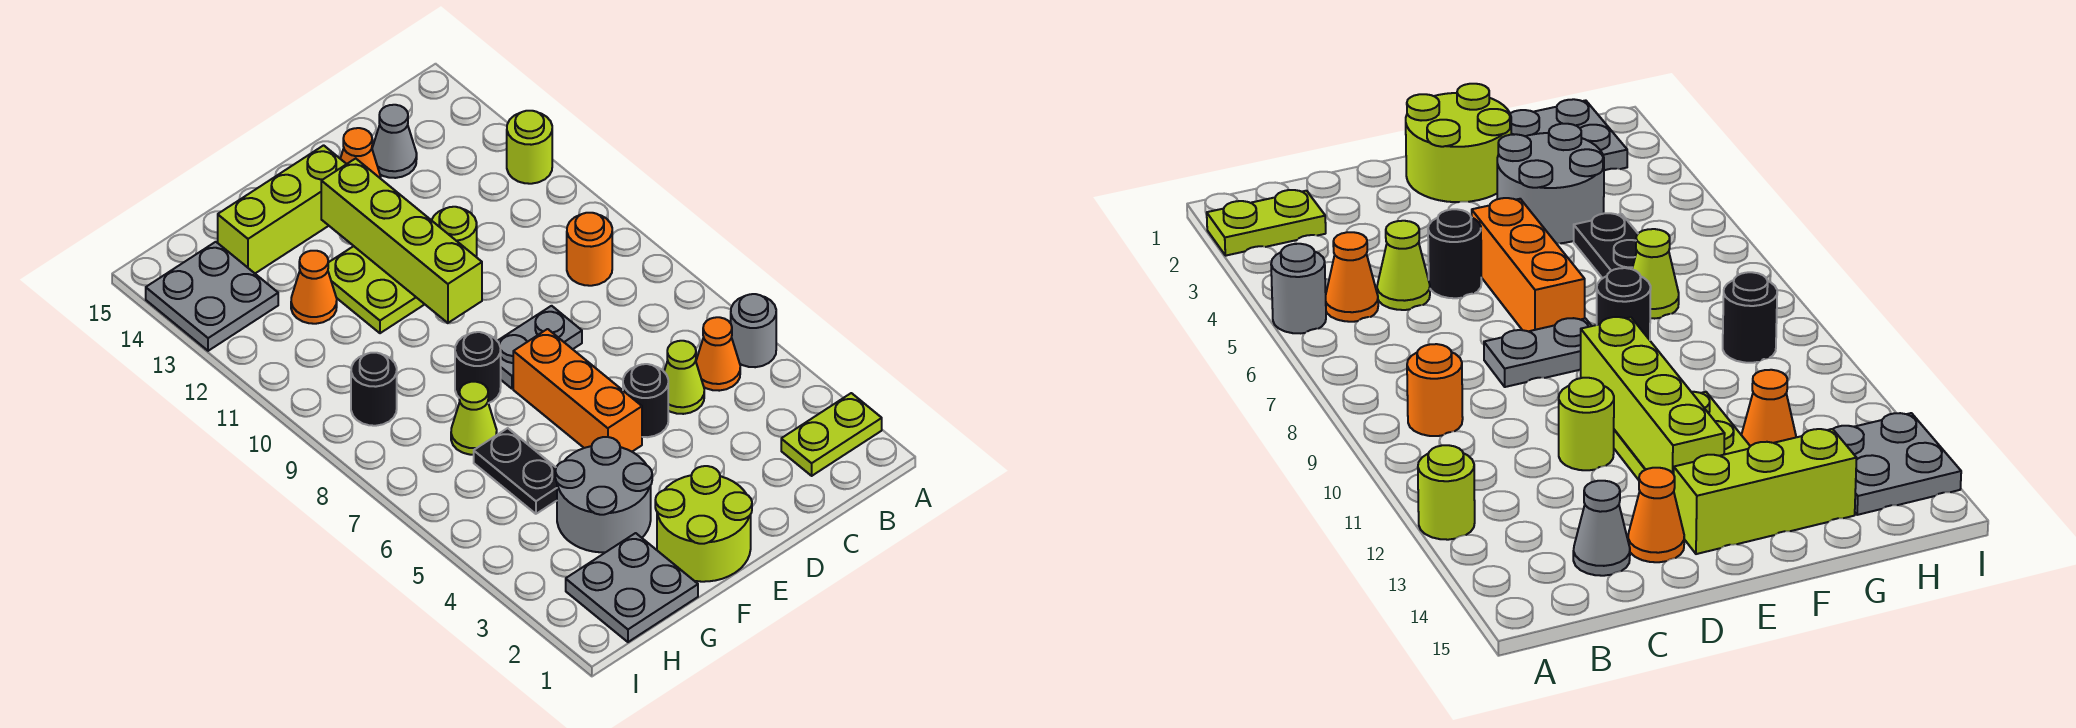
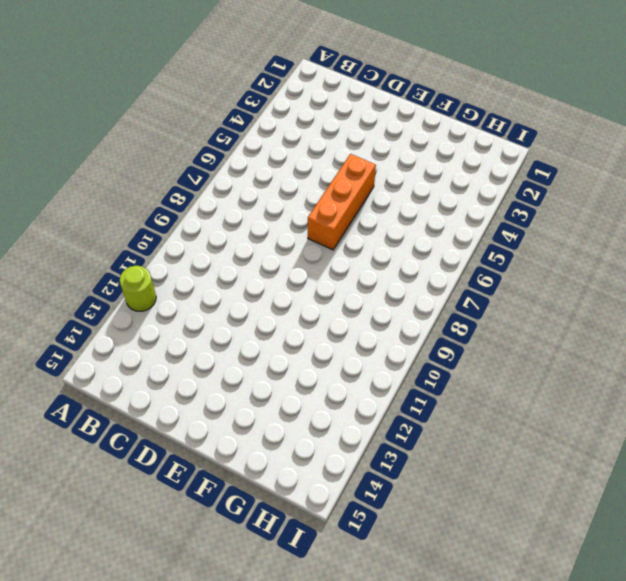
none -> lime 1x2 plate [781,393,882,476]
none -> grey 1x1 round brick [731,294,776,367]
none -> orange 1x1 cone [696,317,740,391]

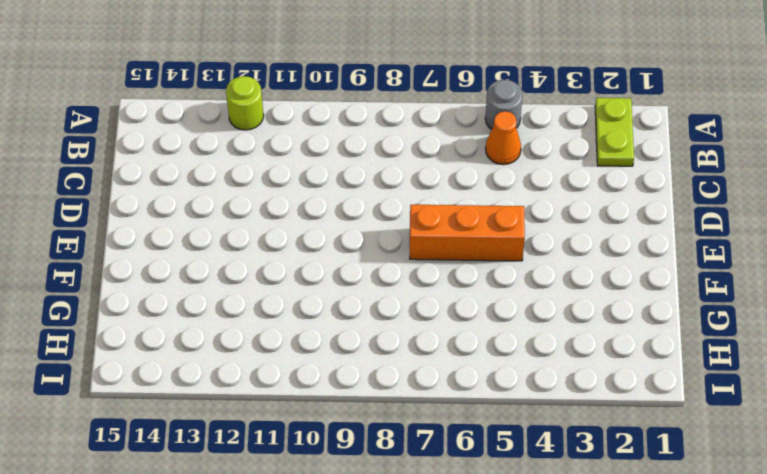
none -> orange 1x1 round brick [567,213,612,286]
none -> lime 1x1 cone [664,341,704,414]
none -> grey 1x1 cone [372,105,417,178]

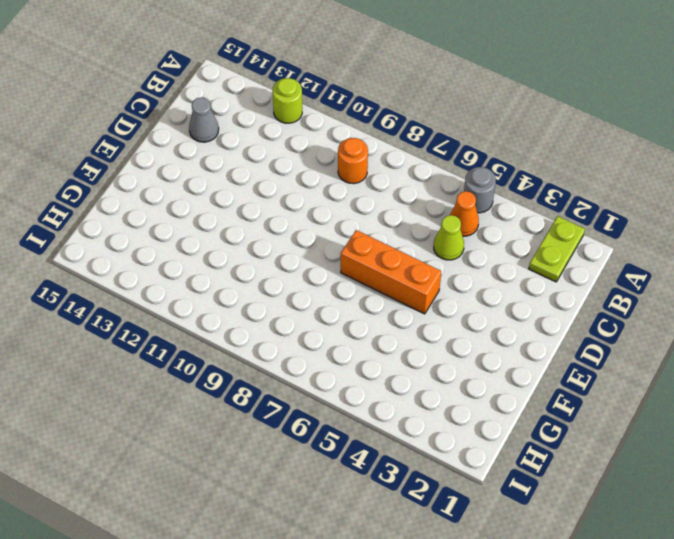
none -> black 1x1 round brick [623,364,668,437]
none -> grey 1x2 plate [498,306,582,389]
none -> lime 1x1 round brick [432,207,477,257]

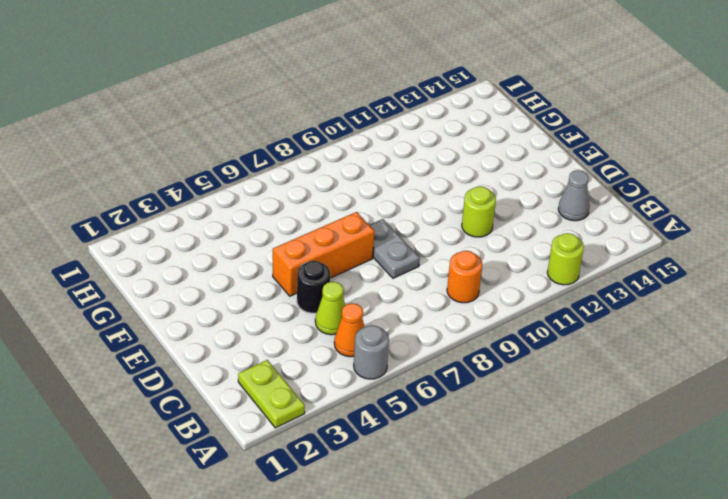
none -> orange 1x1 cone [340,128,381,178]
none -> lime 2x2 round brick [655,466,752,582]
none -> lime 2x2 plate [328,246,425,333]

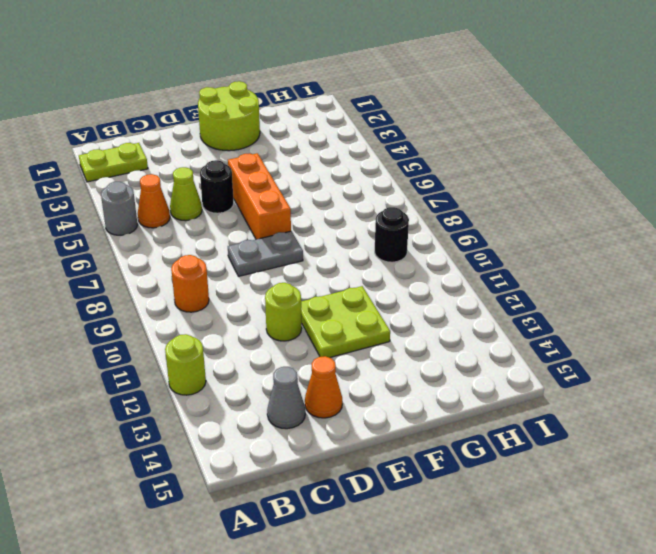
none -> lime 1x3 brick [218,145,346,273]
none -> grey 2x2 round brick [555,437,652,552]
none -> black 1x1 round brick [455,332,501,403]

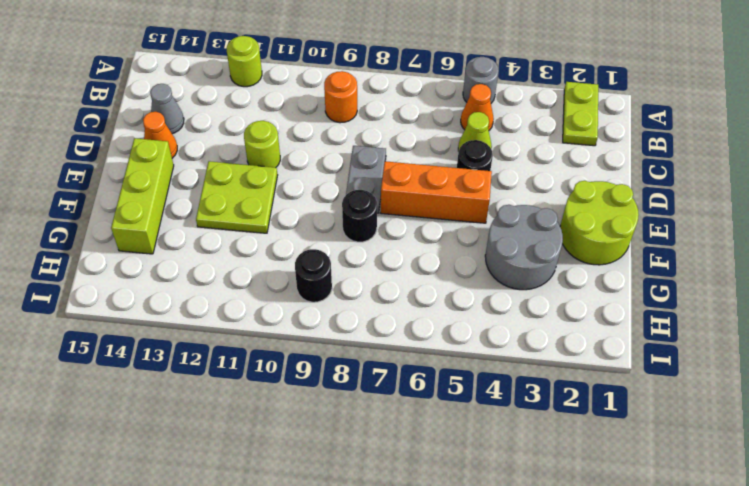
none -> grey 2x2 plate [566,533,698,642]
none -> black 1x2 plate [474,428,557,514]
none -> lime 1x1 cone [451,382,497,455]

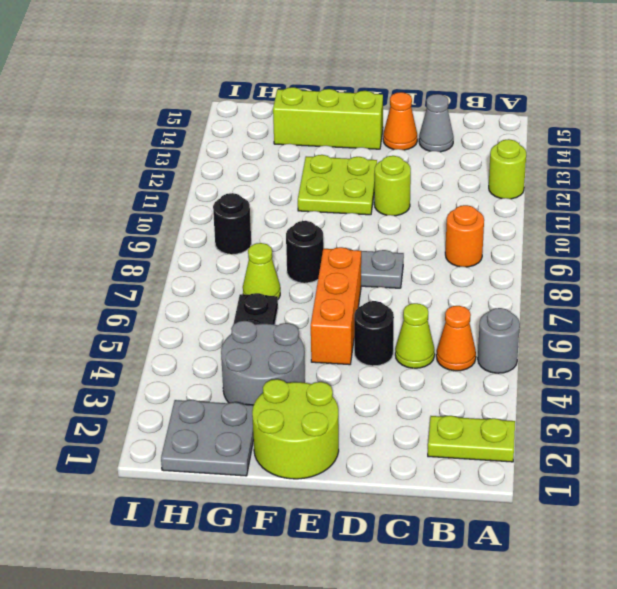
none -> orange 1x1 cone [291,251,337,324]
none -> grey 2x2 plate [146,242,278,351]
none -> lime 1x4 brick [321,158,482,323]

